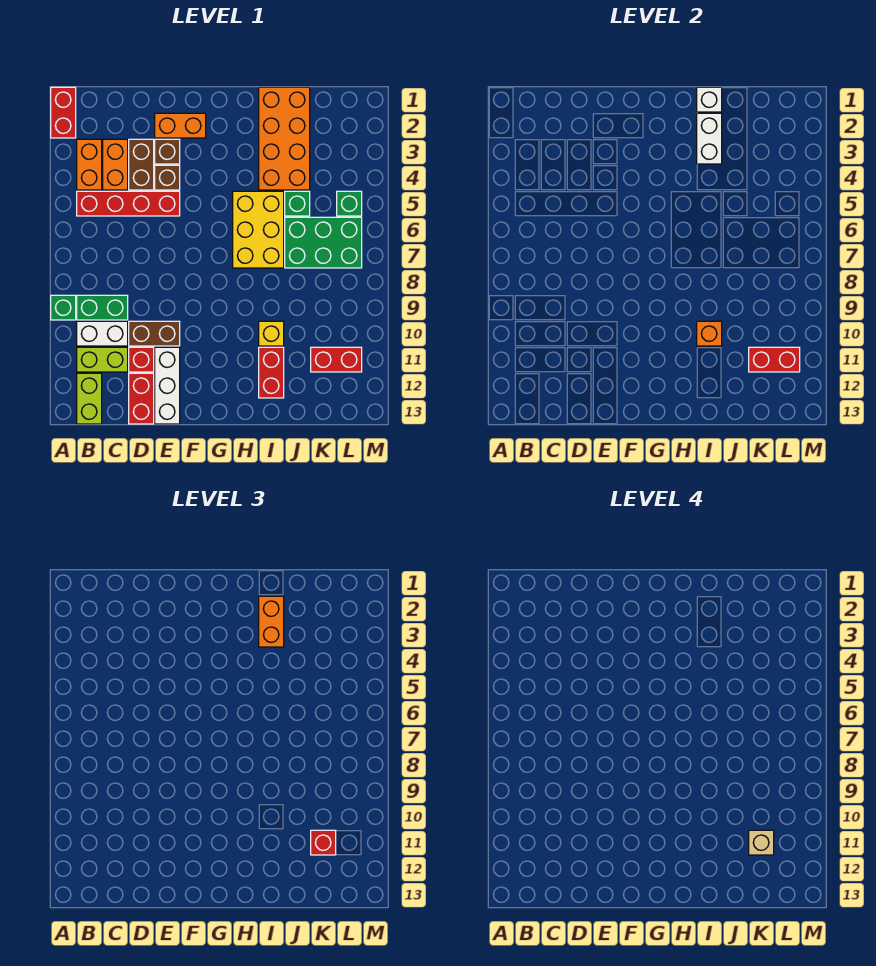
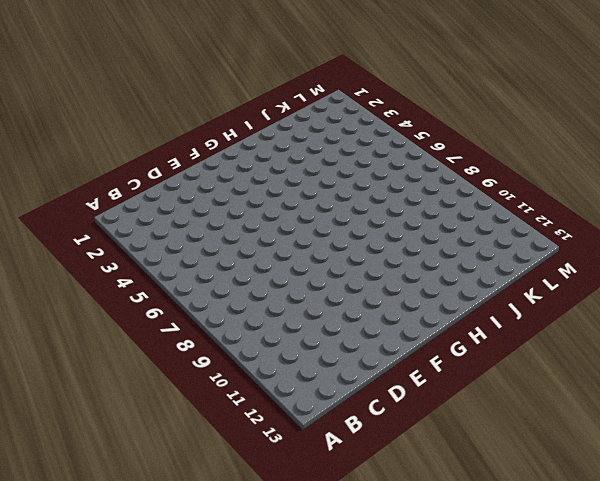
none -> red 1x2 brick [51,87,76,138]
none -> green 1x1 brick [51,295,76,320]
none -> orange 1x2 brick [77,139,102,190]
none -> red 1x4 brick [77,191,180,216]

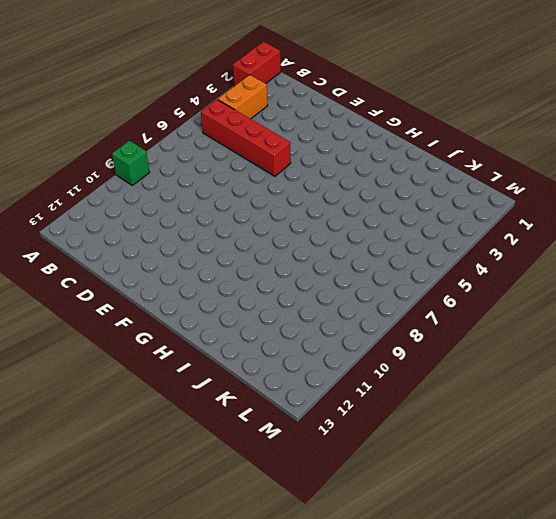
none -> green 1x2 brick [77,295,128,320]
none -> white 1x2 brick [77,321,128,346]
none -> lime 1x2 brick [77,347,128,372]
none -> lime 1x2 brick [77,373,102,424]

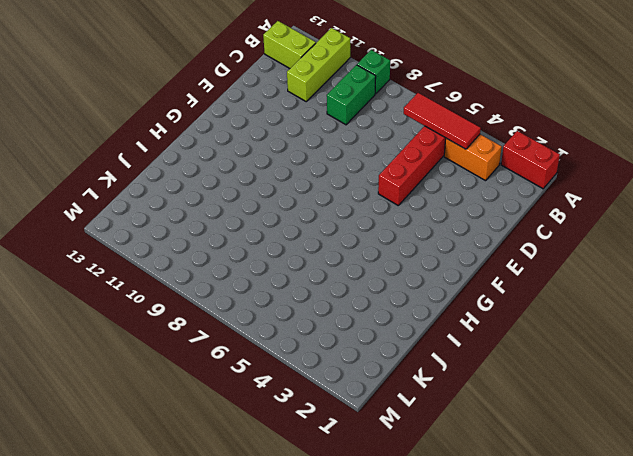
lime 1x3 brick [287,28,350,101] -> lime 1x2 brick [77,347,128,372]
red 1x3 tile [404,93,481,149] -> none
none -> white 1x2 brick [77,321,128,346]
none -> orange 1x2 brick [103,139,128,190]
none -> brown 1x2 brick [129,139,154,190]
none -> brown 1x2 brick [129,321,180,346]

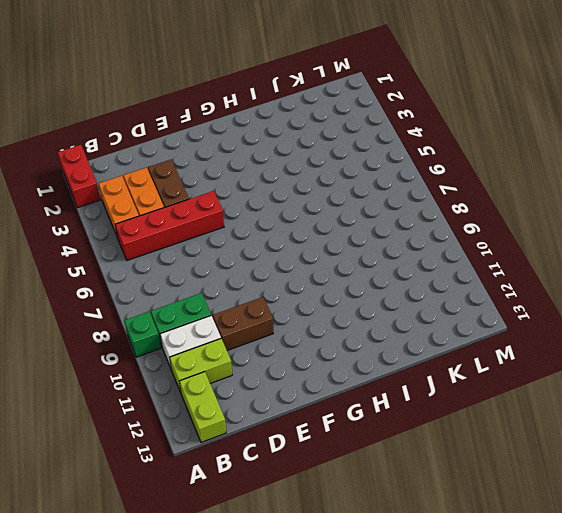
none -> red 1x1 brick [129,347,154,372]
none -> red 1x2 brick [129,373,154,424]
none -> orange 1x2 brick [155,113,206,138]
none -> brown 1x1 brick [155,139,180,164]

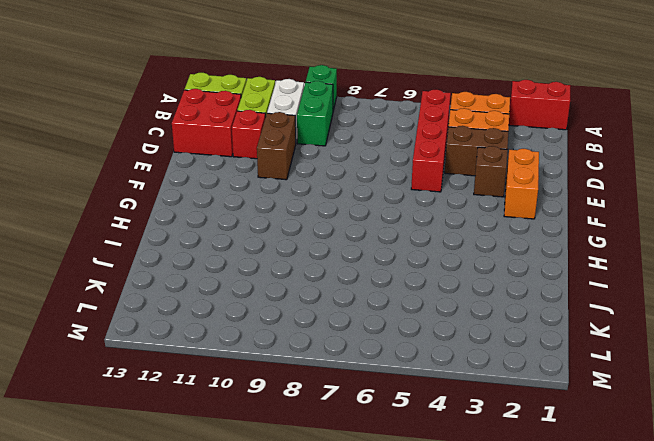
red 2x2 brick [172,89,241,157] -> red 1x2 brick [129,373,154,424]
none -> brown 1x1 brick [155,165,180,190]
none -> white 1x3 brick [155,347,180,424]
none -> yellow 2x3 brick [233,191,284,268]
none -> orange 2x4 brick [259,87,310,190]

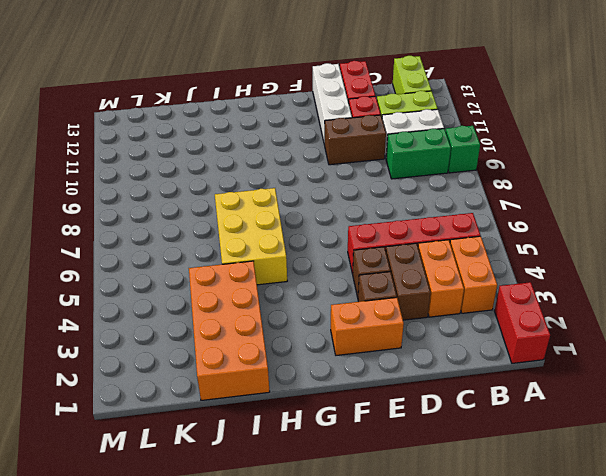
none -> yellow 1x1 brick [259,321,284,346]
none -> red 1x2 brick [259,347,284,398]
none -> green 1x1 brick [285,191,310,216]
none -> green 2x3 brick [285,217,362,268]

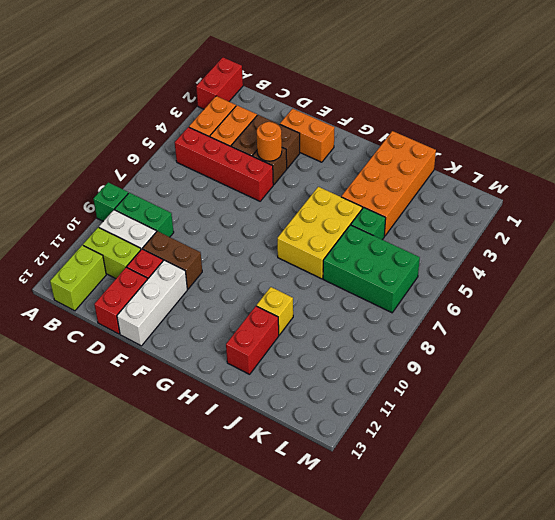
orange 1x1 round brick [257,122,282,161] -> none
none -> red 1x2 brick [311,347,362,372]
none -> green 1x1 brick [337,191,362,216]
none -> white 1x1 brick [697,87,722,112]
none -> white 1x2 brick [697,113,722,164]

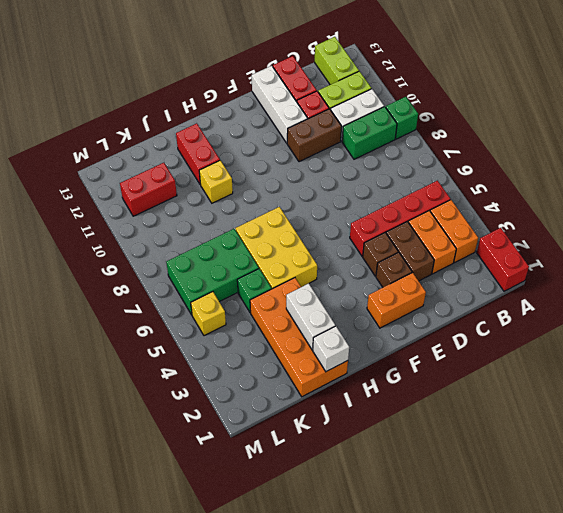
yellow 1x1 brick [191,292,226,336] -> green 1x1 brick [337,191,362,216]
none -> orange 1x1 brick [697,321,722,346]
none -> red 1x2 brick [749,347,800,372]
none -> orange 1x2 brick [259,596,284,647]
none -> red 1x1 brick [311,830,336,855]

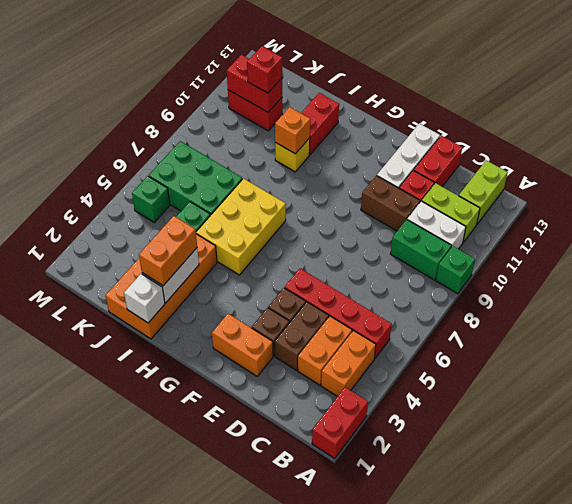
none -> tan 1x1 brick [749,830,774,855]

